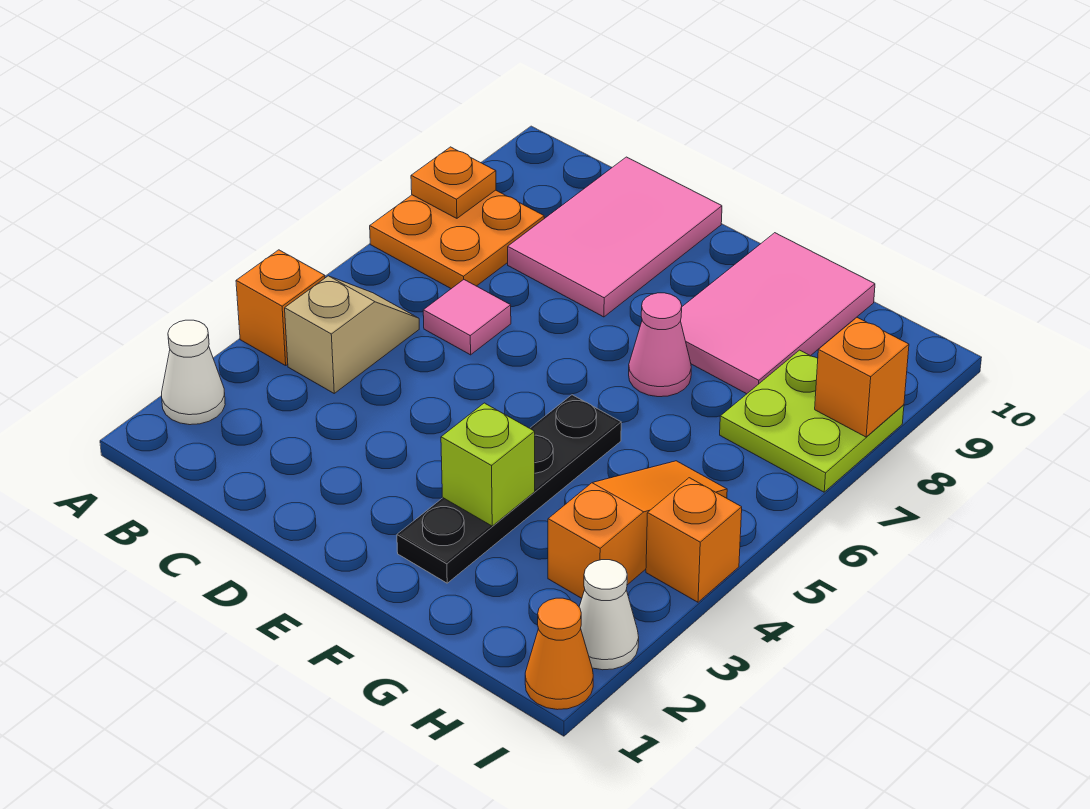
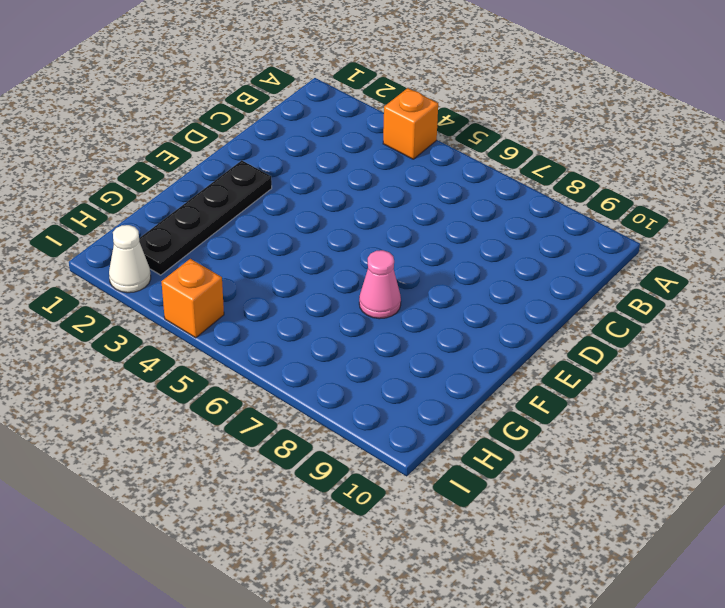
black 1x4 plate [139,160,272,275] -> black 1x4 plate turned to [397,395,621,583]
none -> white 1x1 cone [162,320,225,425]
none -> orange 2x2 plate [370,190,544,289]
none -> tan 1x2 slope [285,276,419,393]

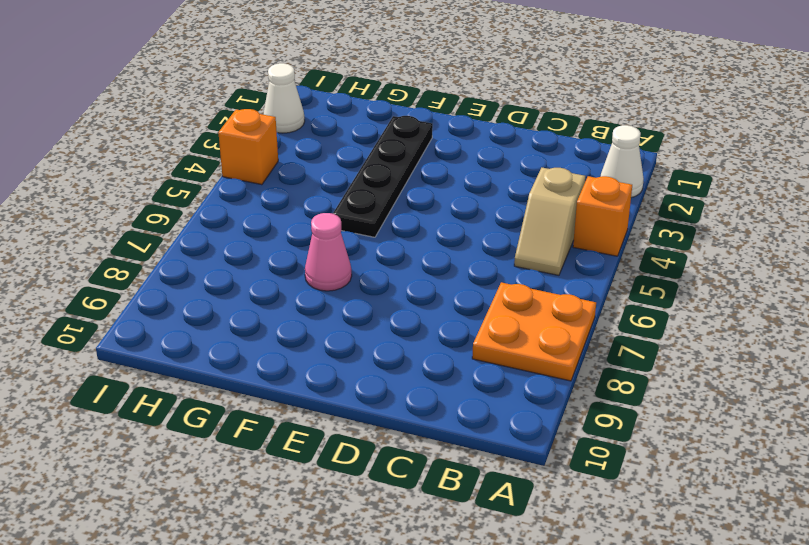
none -> pink 1x1 tile [423,280,511,355]
none -> pink 2x3 tile [508,157,722,317]
none -> pink 2x3 tile [681,233,875,394]

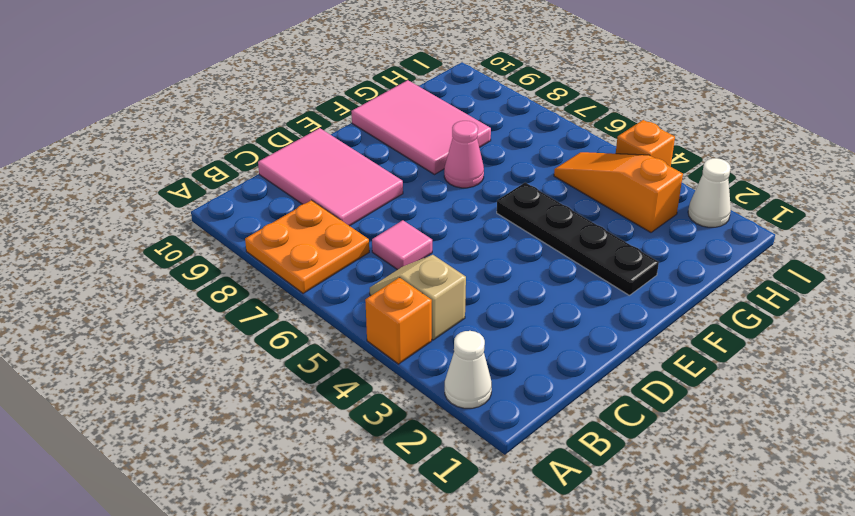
none -> lime 2x2 plate [720,350,904,492]
none -> orange 1x1 cone [525,598,593,710]
none -> orange 1x1 plate [411,147,496,218]

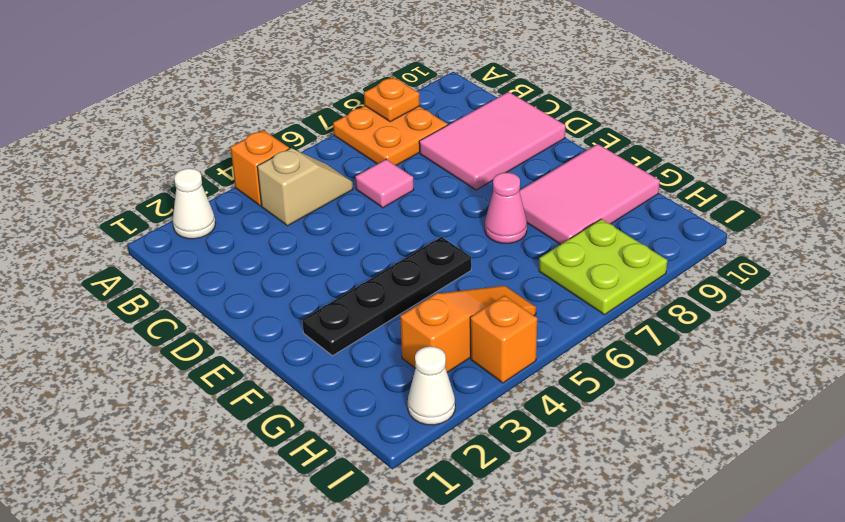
none -> orange 1x1 cone [525,598,593,710]
none -> lime 1x1 brick [441,403,535,526]
none -> orange 1x1 brick [815,318,909,437]

